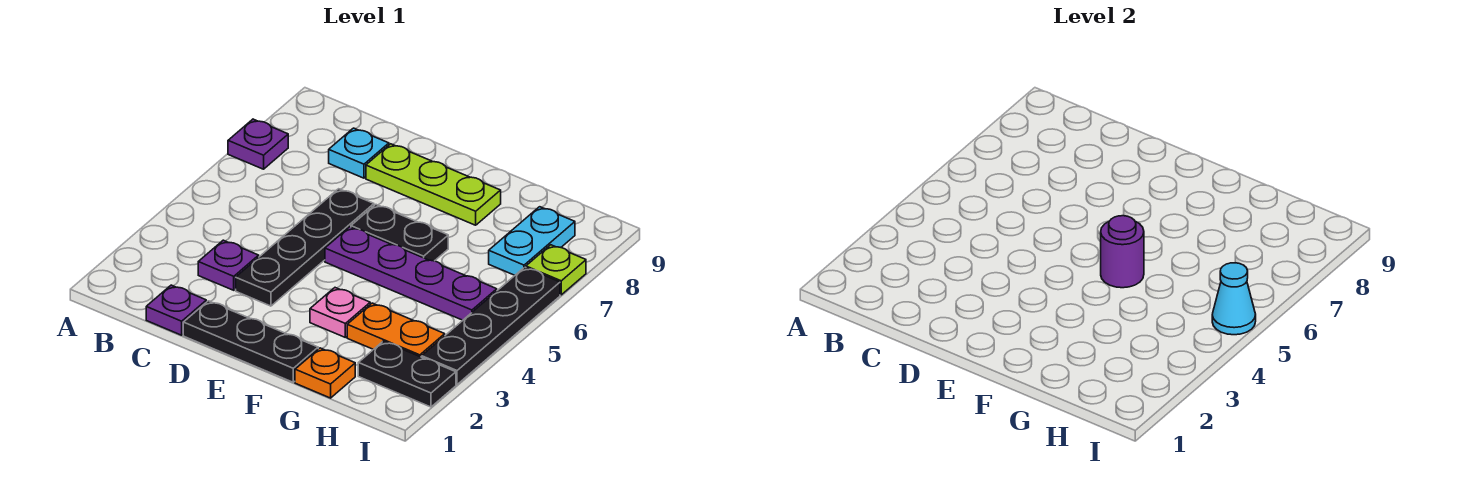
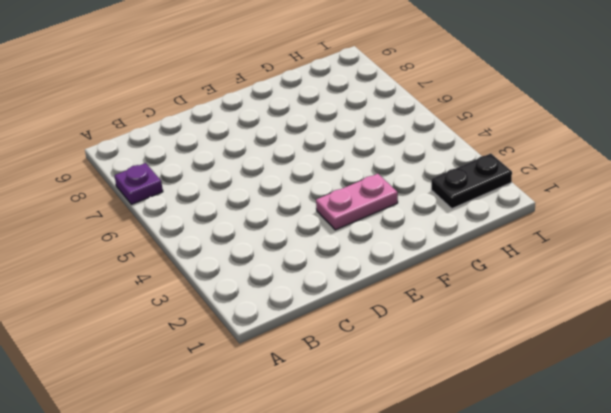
pink 1x2 plate [316,174,398,230] -> pink 1x1 plate [310,288,370,337]
none -> purple 1x1 plate [146,285,206,335]
none -> purple 1x1 plate [198,240,259,290]
none -> cyan 1x1 plate [329,128,389,178]

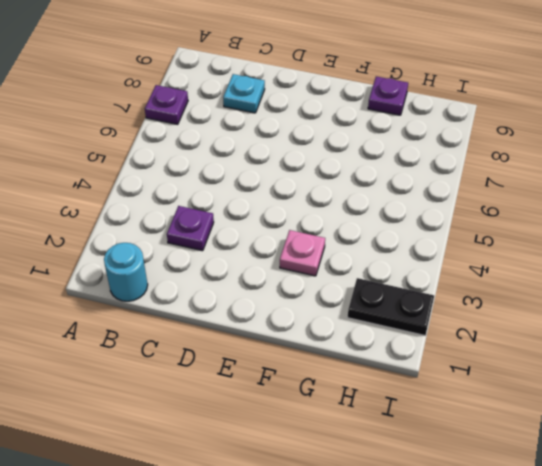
cyan 1x1 round brick [104,243,148,301] -> none
purple 1x1 plate [368,76,408,115] -> purple 1x1 plate moved to [146,285,206,335]
none -> black 1x3 plate [183,301,318,382]
none -> black 1x4 plate [236,189,374,306]
none -> lime 1x3 plate [366,144,501,225]

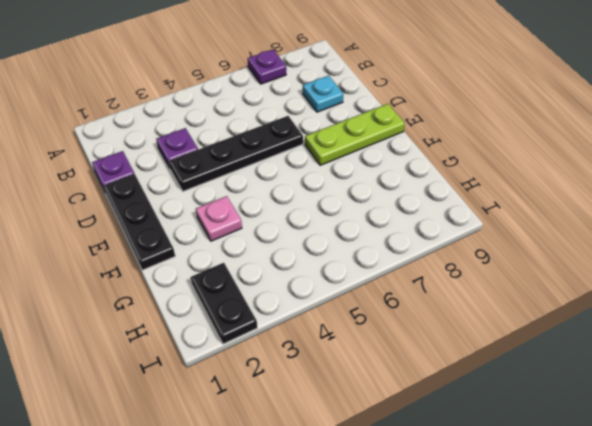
lime 1x3 plate [305,104,405,165] -> lime 1x3 plate turned to [366,144,501,225]
none -> purple 1x4 plate [325,227,497,320]
none -> black 1x2 plate [351,205,448,261]
none -> orange 1x1 plate [295,348,355,398]

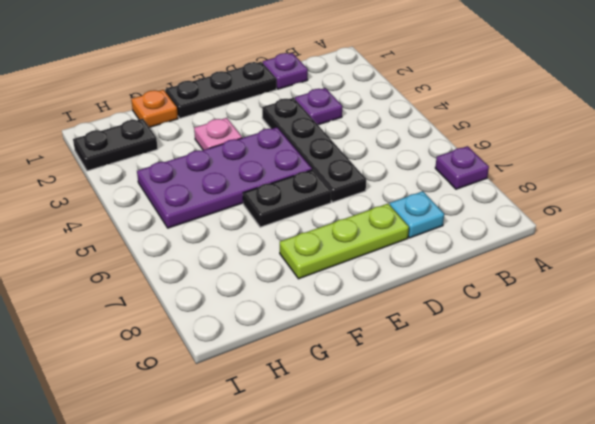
purple 2x4 plate [137,127,312,228] -> purple 1x4 plate [325,227,497,320]
none -> orange 1x2 plate [347,303,445,357]
none -> cyan 1x2 plate [489,207,575,275]
none -> black 1x4 plate [422,267,560,385]

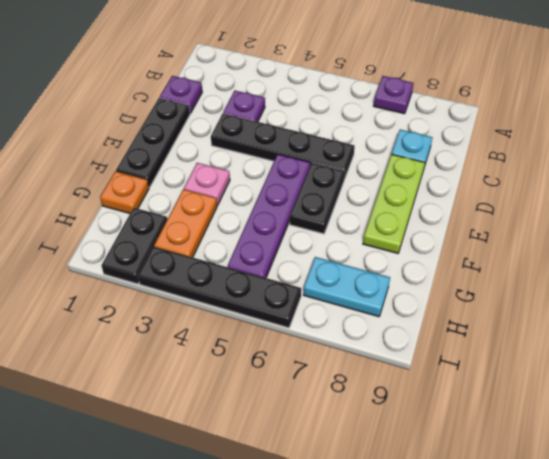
none -> lime 1x1 plate [526,245,586,295]
none -> purple 1x1 round brick [1101,216,1144,288]
none -> cyan 1x1 cone [1212,263,1256,335]

